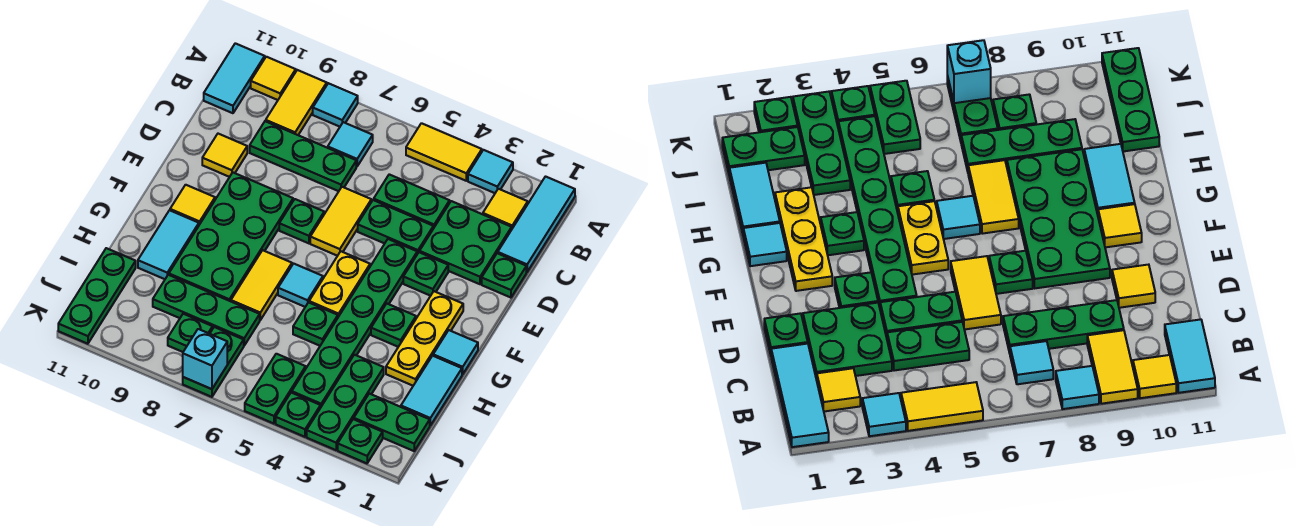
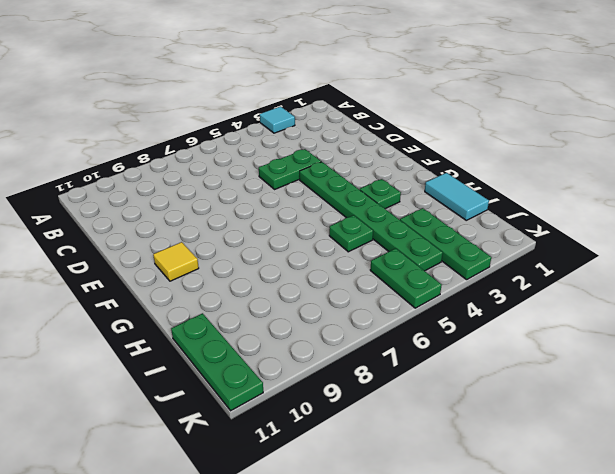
none -> cyan 1x3 tile [498,177,575,272]
none -> yellow 1x2 tile [406,123,482,181]
none -> cyan 1x1 tile [313,83,358,127]
none -> yellow 1x2 tile [266,70,327,135]

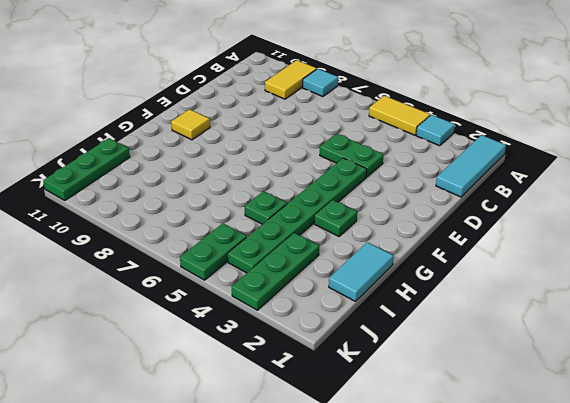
none -> yellow 1x1 tile [251,57,296,100]
none -> cyan 1x2 tile [204,43,265,113]
none -> yellow 1x1 tile [483,189,528,228]
none -> cyan 1x1 tile [328,122,373,166]

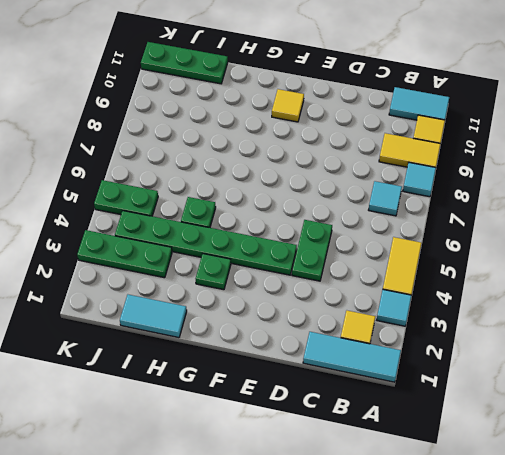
none -> green 2x2 plate [420,201,512,284]
none -> green 1x2 plate [374,174,450,229]
none -> green 1x3 plate [250,121,356,191]
none -> green 1x1 plate [482,253,526,298]

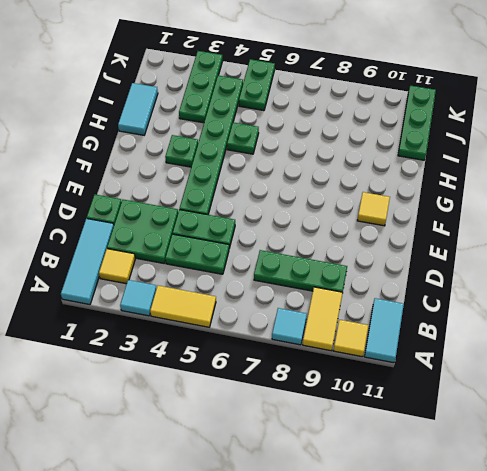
none -> cyan 1x1 tile [328,122,373,166]
none -> yellow 1x2 tile [310,187,371,256]
none -> yellow 1x1 tile [202,134,247,177]
none -> green 1x1 plate [403,252,448,296]

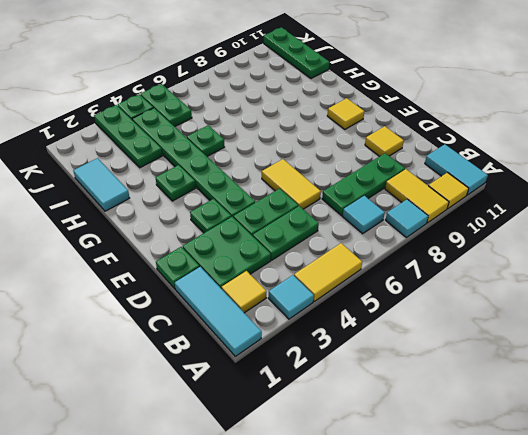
none -> green 1x1 plate [279,199,324,243]
none -> green 2x4 plate [169,173,293,301]
none -> yellow 1x3 plate [386,291,463,386]
none -> yellow 1x2 plate [309,251,370,317]

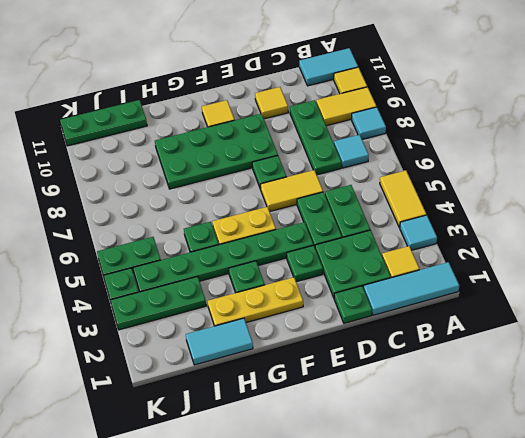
none -> cyan 1x1 tile [433,330,478,374]
none -> cyan 1x1 tile [278,264,323,307]
none -> yellow 1x2 tile [231,250,292,320]
none -> cyan 1x2 tile [138,210,199,279]

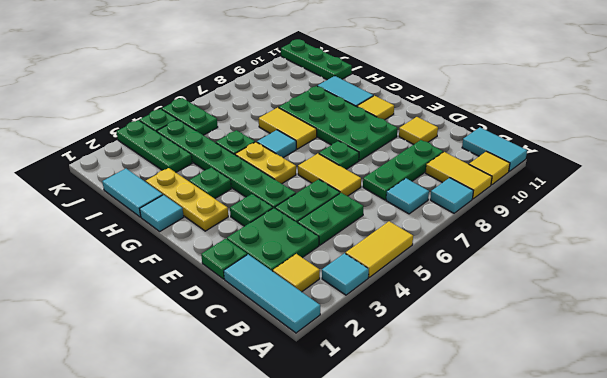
none -> green 1x3 plate [153,275,260,345]
none -> green 1x2 plate [354,394,430,451]
none -> green 1x2 plate [183,327,244,397]
none -> green 1x1 plate [168,314,213,352]

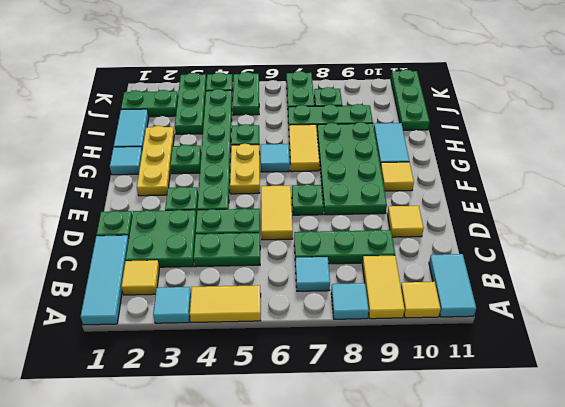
none -> green 1x1 plate [338,419,383,463]
none -> cyan 1x1 brick [183,329,227,389]

